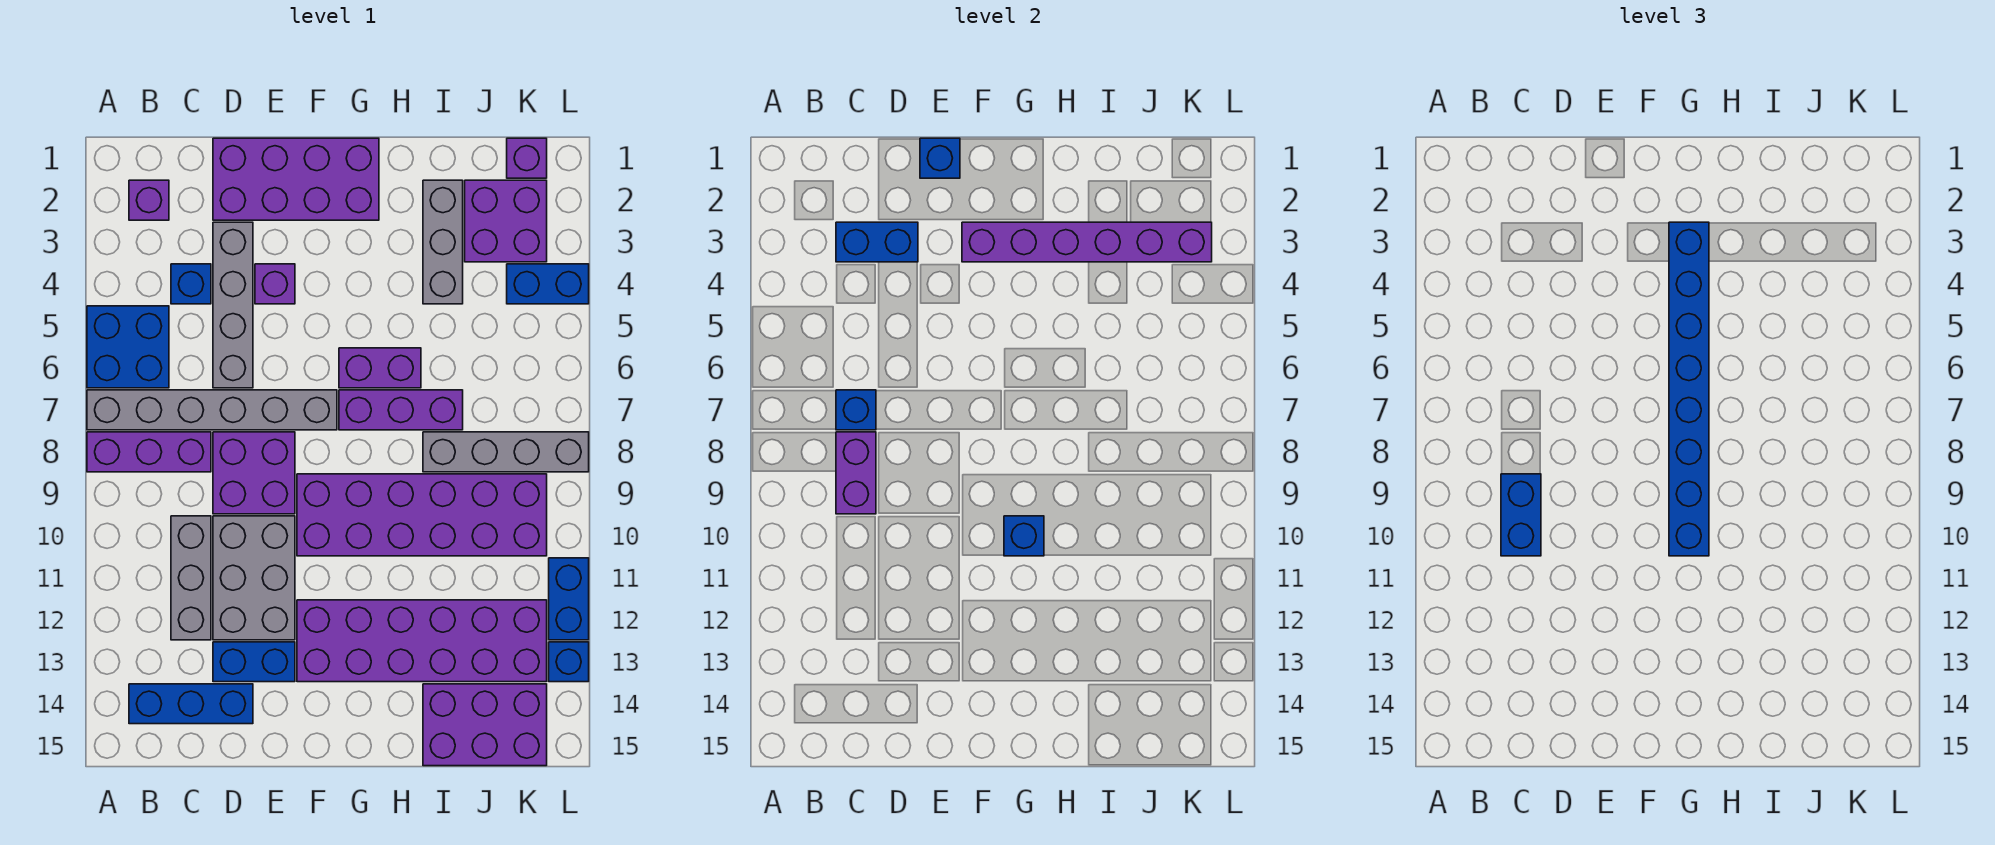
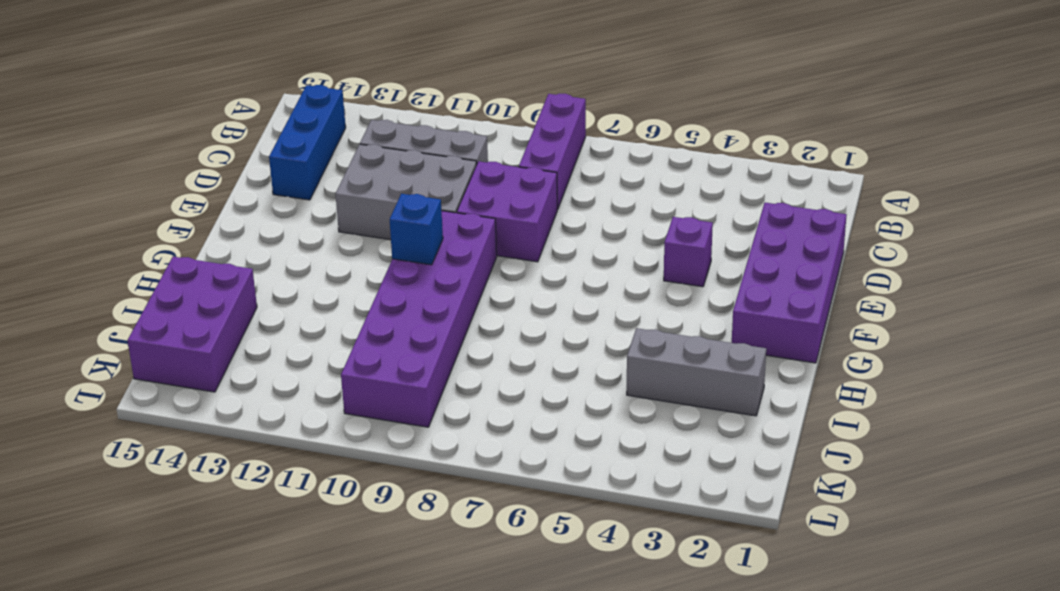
none -> blue 2x2 brick [87,306,169,388]
none -> grey 1x6 brick [87,390,337,430]
none -> purple 1x1 brick [129,180,169,220]
none -> blue 1x1 brick [171,264,211,304]

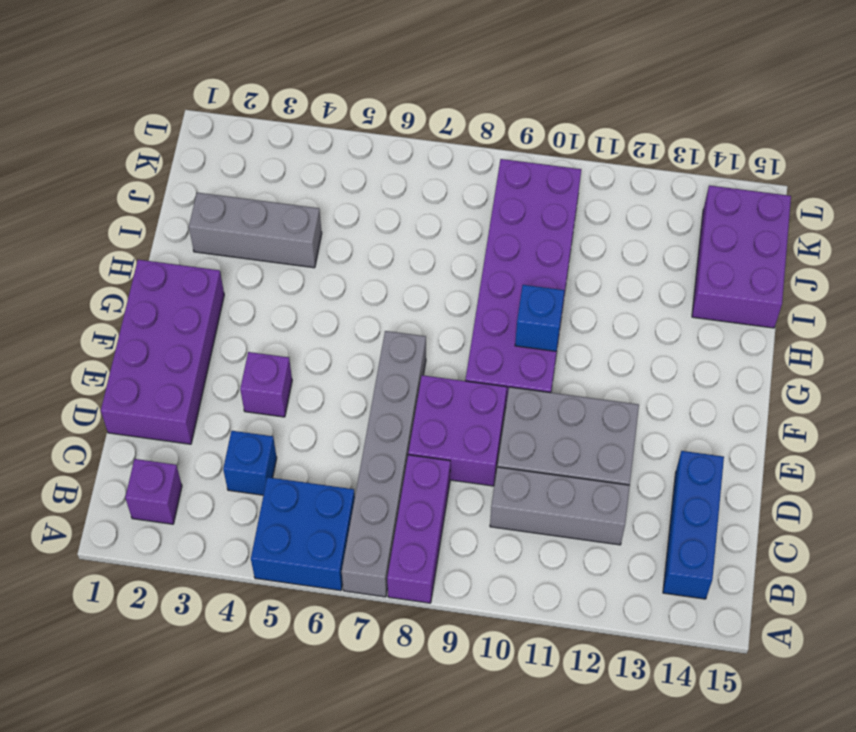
none -> grey 1x4 brick [213,222,253,388]
none -> blue 1x2 brick [213,642,295,682]
none -> purple 2x6 brick [297,600,547,682]
none -> purple 1x2 brick [339,348,421,388]

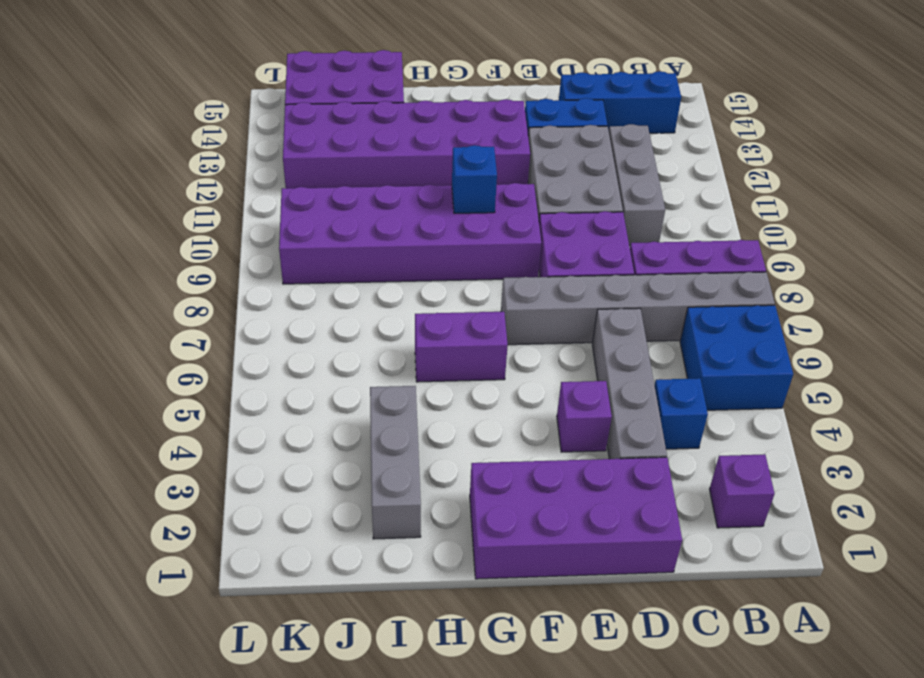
none -> purple 1x3 brick [339,390,463,430]
none -> grey 1x4 brick [423,432,589,472]
none -> purple 2x2 brick [465,180,547,262]
none -> purple 1x1 brick [507,138,547,178]

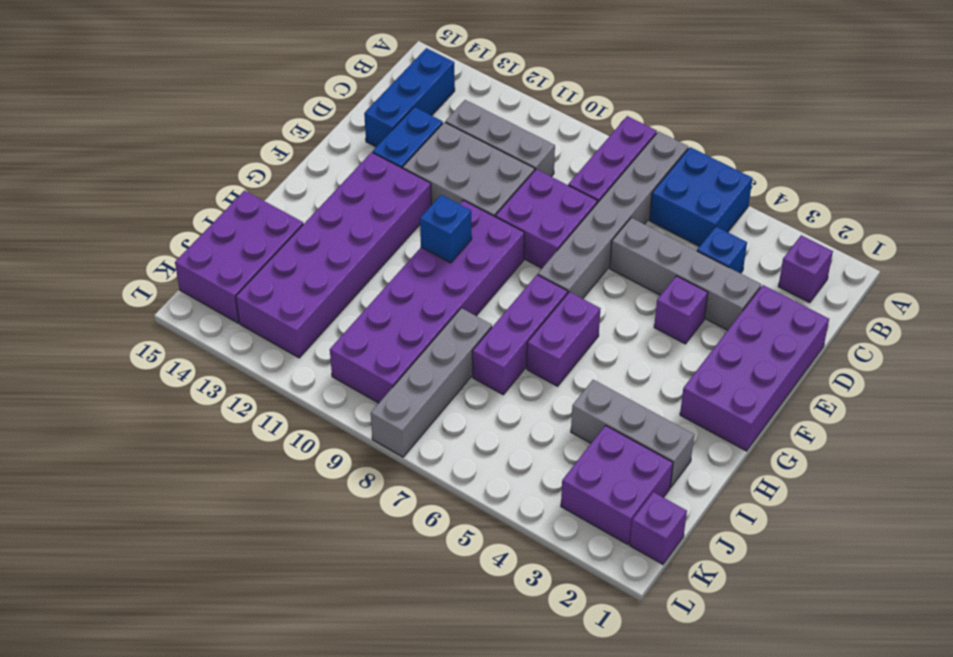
none -> blue 1x2 brick [507,264,589,304]
none -> blue 1x2 brick [549,558,589,640]
none -> blue 1x1 brick [549,642,589,682]
none -> blue 1x2 brick [836,222,918,262]

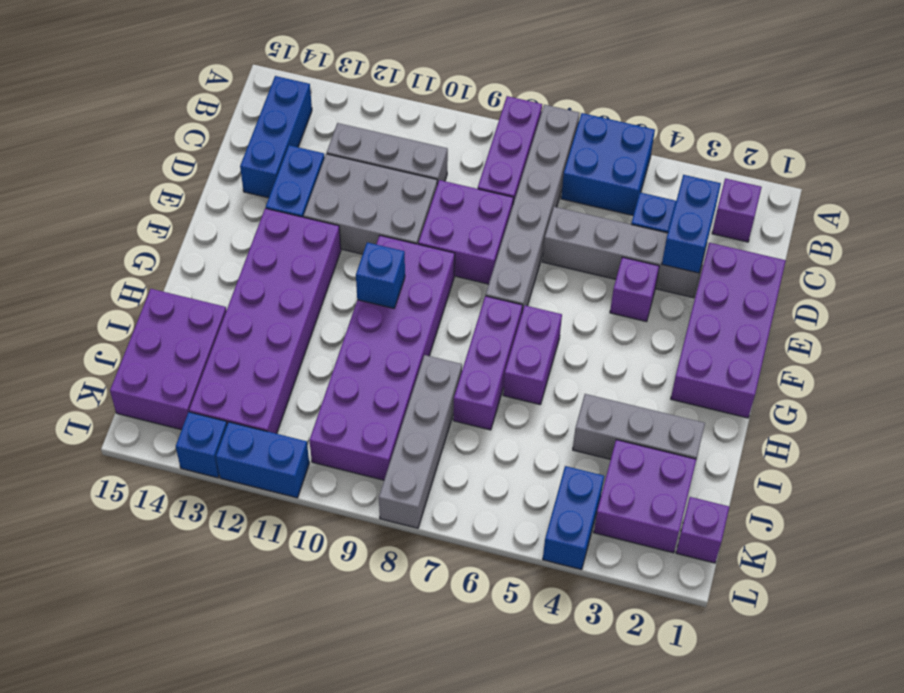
none -> blue 1x1 brick [836,390,876,430]
none -> purple 1x2 brick [836,432,876,514]
none -> blue 1x1 brick [920,138,960,178]
none -> purple 1x6 brick [962,222,1212,262]

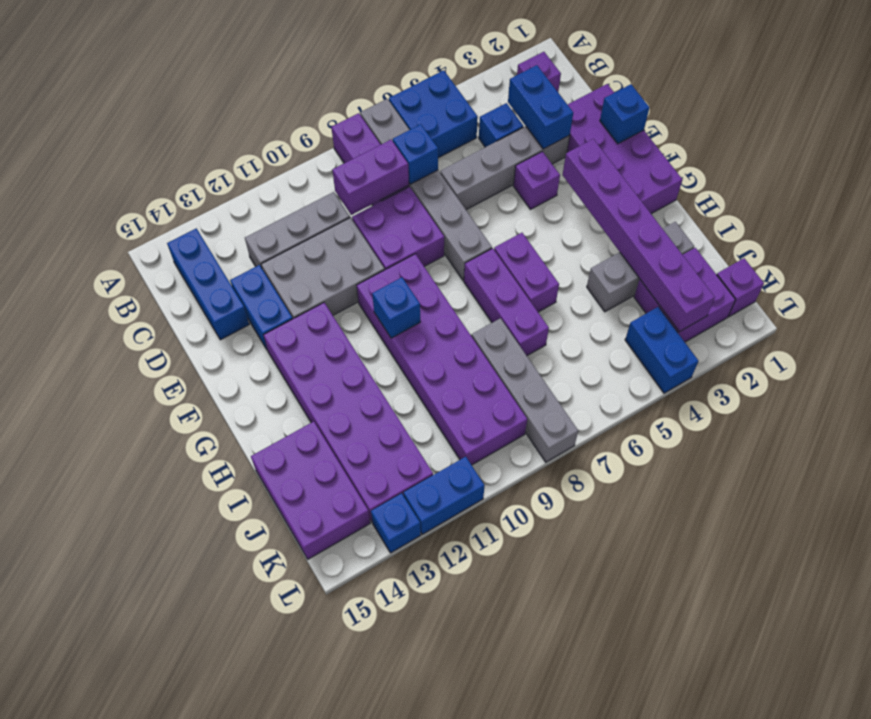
none -> blue 1x2 brick [1501,474,1541,556]
none -> blue 1x8 brick [1669,222,1709,556]

